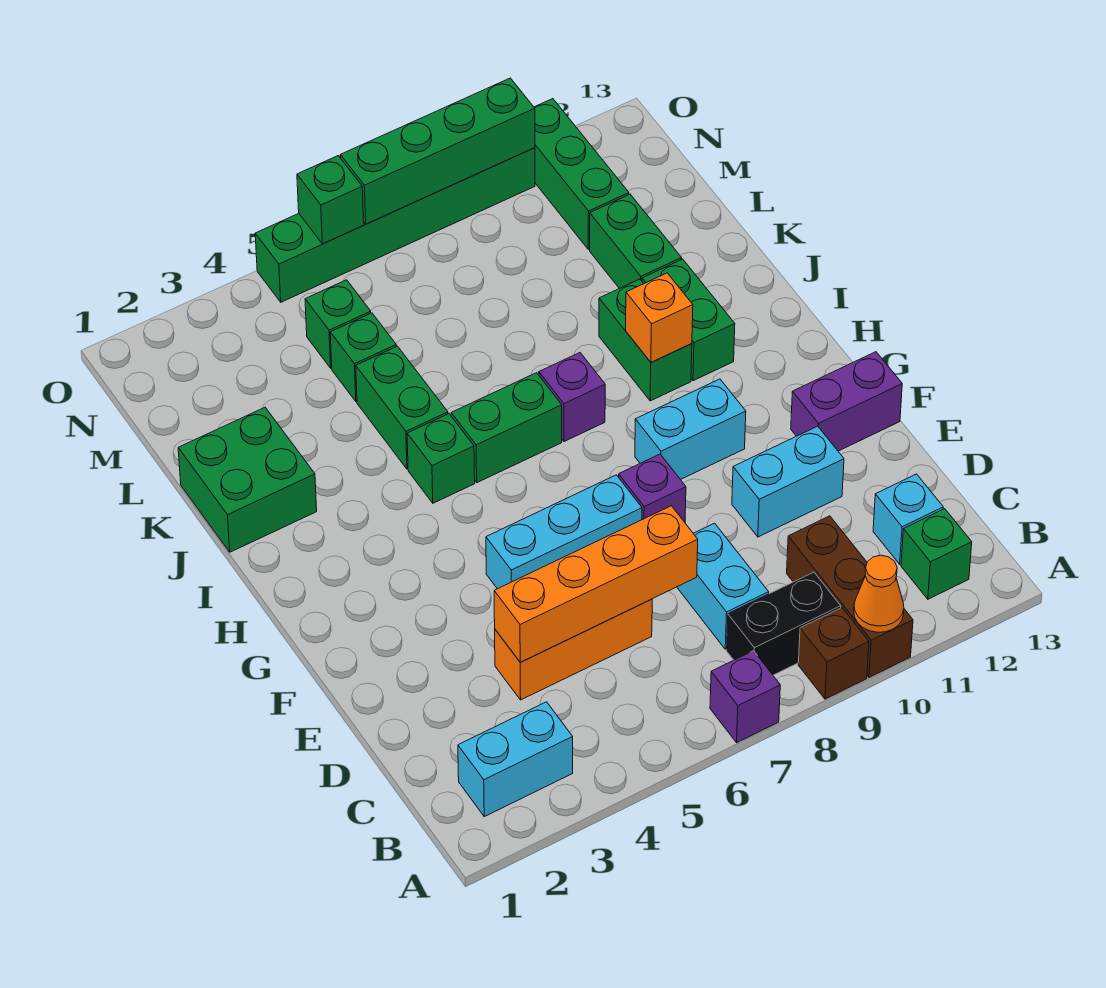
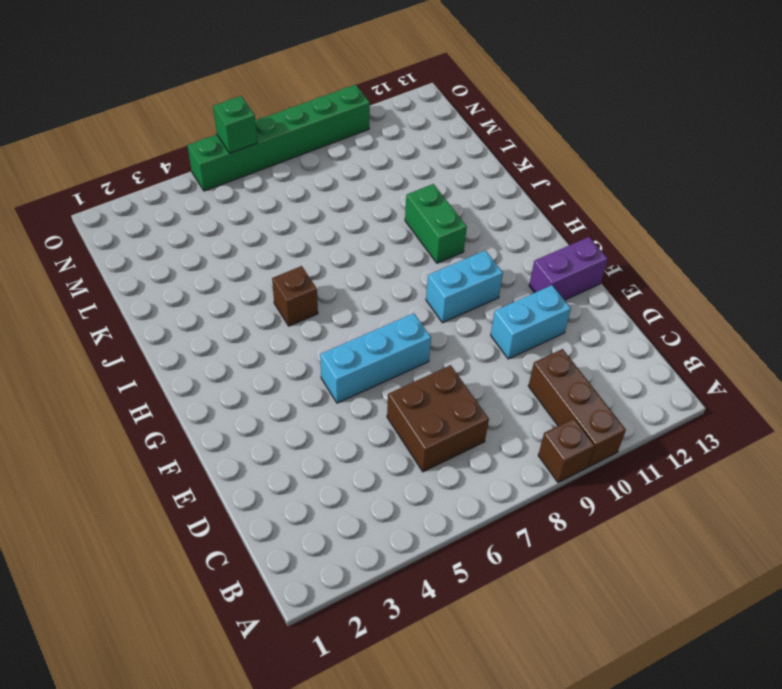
brown 2x2 brick [387,365,489,472] -> orange 1x3 brick [495,599,652,700]
brown 1x1 brick [272,266,318,326] -> green 1x1 brick [407,414,475,503]
none -> purple 1x1 brick [710,651,780,743]
none -> cyan 1x2 brick [458,702,573,817]
none -> black 1x2 brick [727,572,841,675]
none -> green 1x1 brick [901,509,972,599]

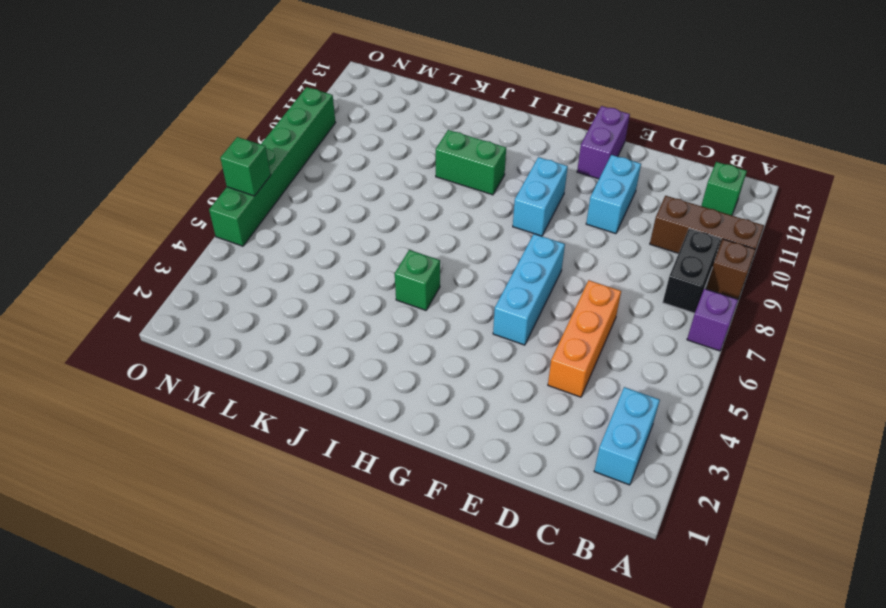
none -> cyan 1x2 brick [677,523,769,649]
none -> cyan 1x1 brick [873,474,943,564]
none -> purple 1x1 brick [619,454,686,522]
none -> green 1x2 brick [451,373,562,483]

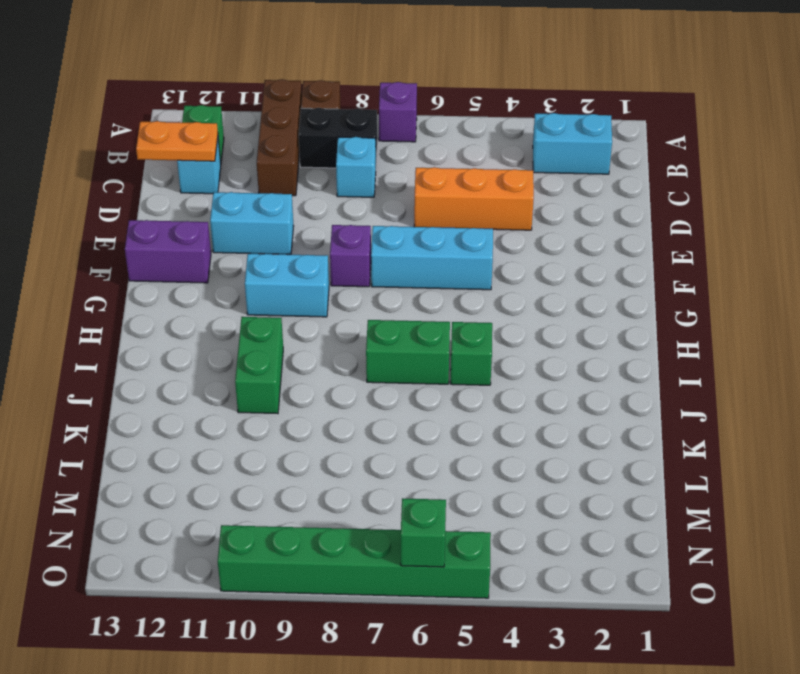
cyan 1x1 brick [336,137,376,197] -> cyan 1x2 brick [677,523,769,649]
orange 1x2 plate [136,121,218,161] -> none
none -> purple 1x1 brick [539,353,605,441]
none -> green 1x2 brick [642,259,735,381]
none -> green 2x2 brick [178,408,317,552]
none -> green 1x2 brick [356,346,448,469]

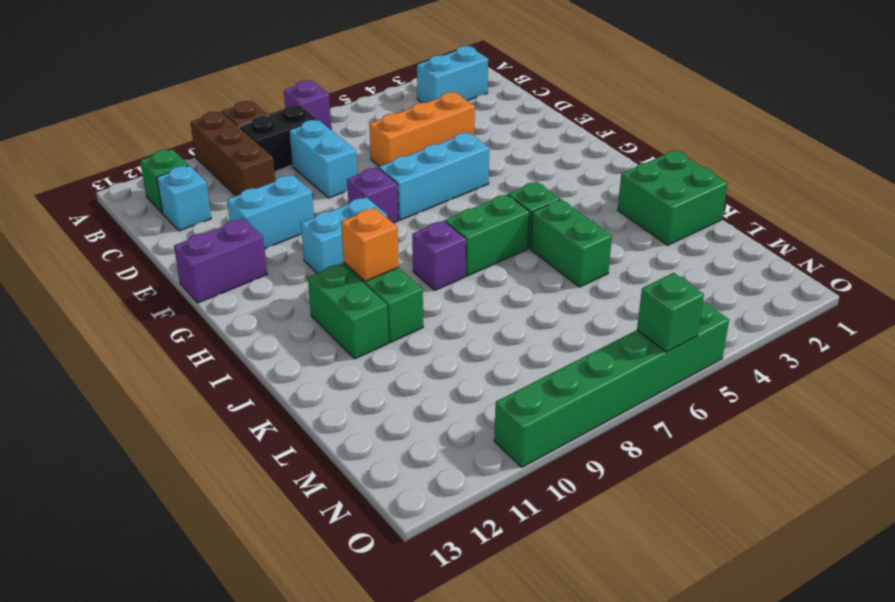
none -> green 1x2 brick [590,194,682,289]
none -> green 1x1 brick [330,313,396,402]
none -> green 1x1 brick [305,280,371,368]
none -> green 1x3 brick [534,99,629,249]

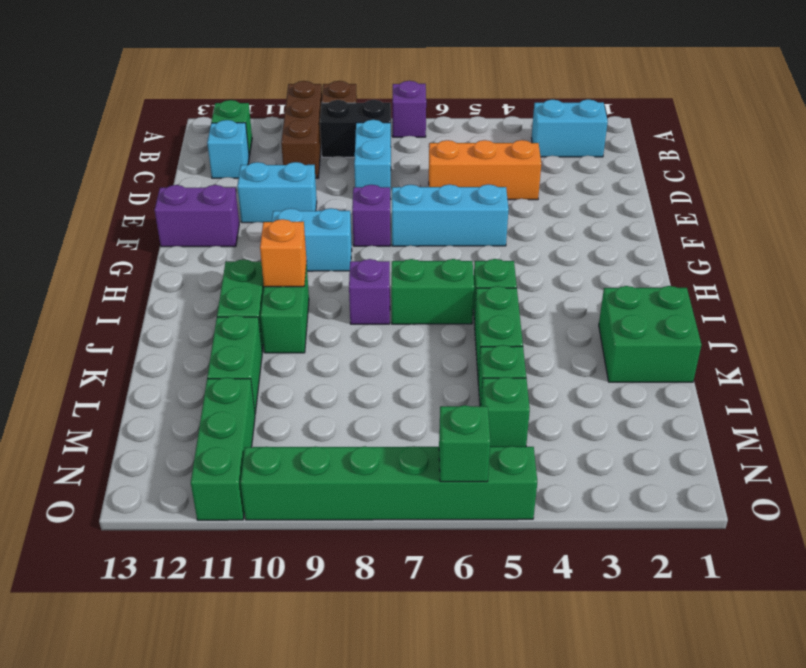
none -> orange 1x1 cone [854,555,904,632]
none -> orange 1x4 brick [494,506,698,662]
none -> green 1x4 brick [340,78,535,224]

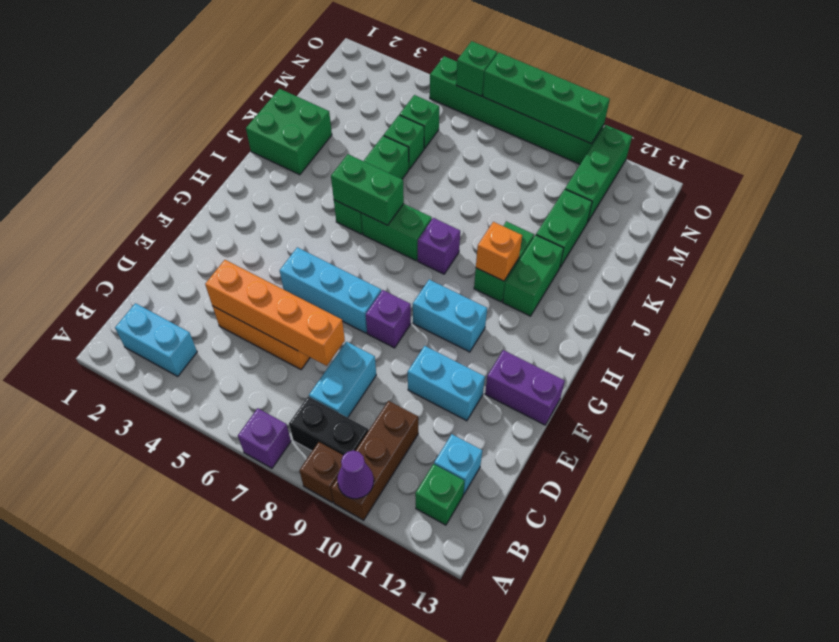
purple 1x1 cone [337,450,374,499] -> orange 1x1 cone [854,555,904,632]
green 1x2 brick [331,154,404,225] -> none

